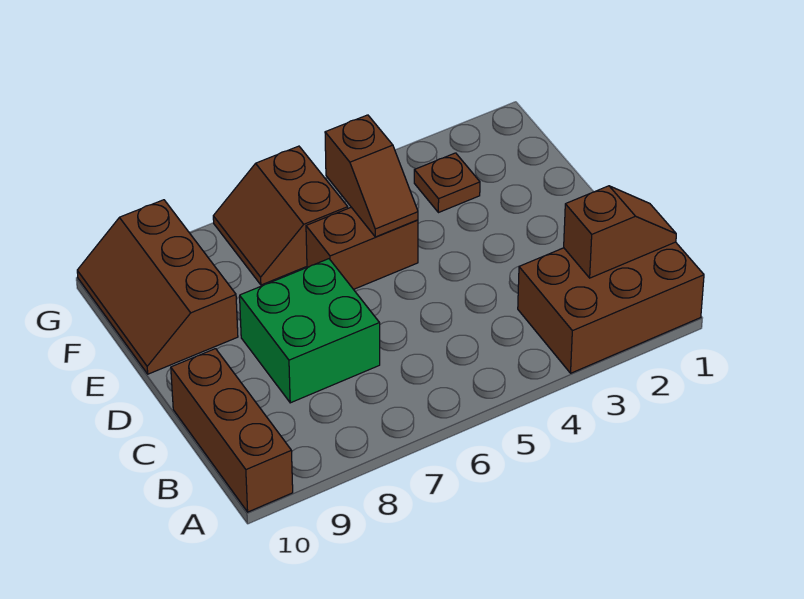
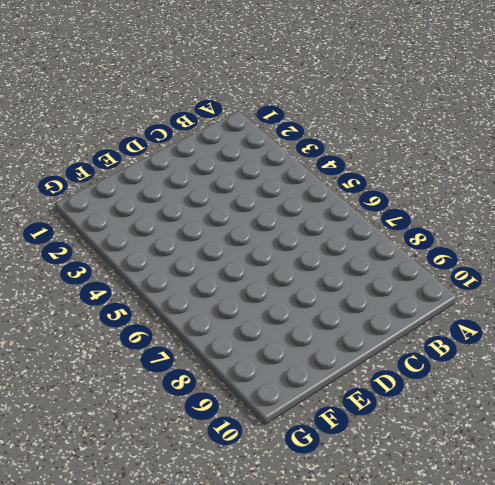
none -> brown 2x3 brick [518,242,704,373]
none -> brown 1x3 brick [171,349,293,512]

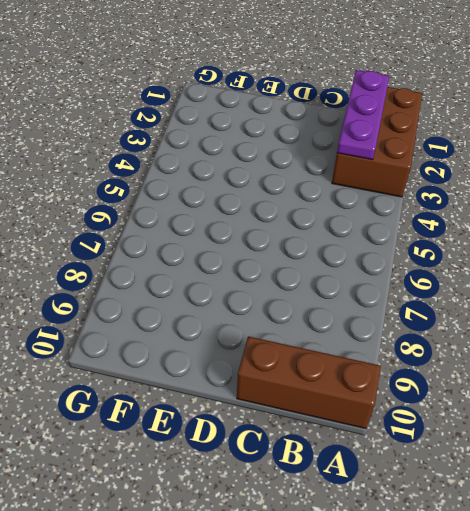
purple 1x3 plate [337,70,389,160] -> brown 1x2 slope [564,186,676,278]
none -> green 2x2 brick [240,259,380,403]
none -> brown 1x2 brick [306,207,418,289]

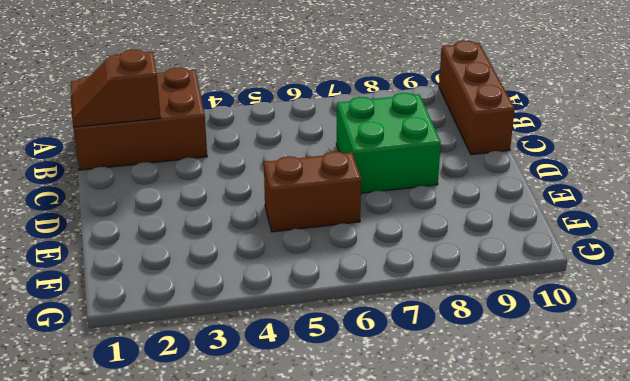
none -> brown 2x3 slope [77,200,238,374]
none -> brown 1x1 plate [414,153,480,213]

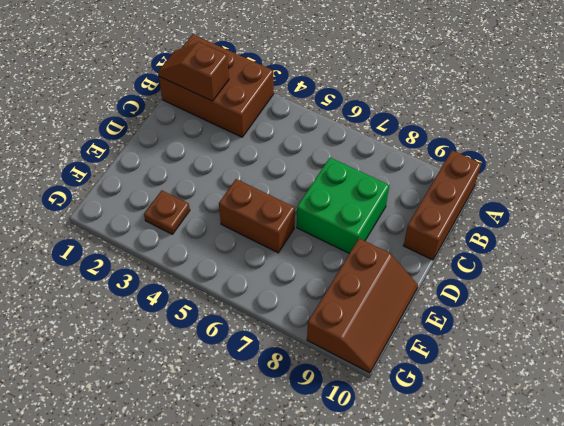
none -> brown 2x2 slope [213,146,348,285]
none -> brown 1x2 slope [325,115,418,237]

